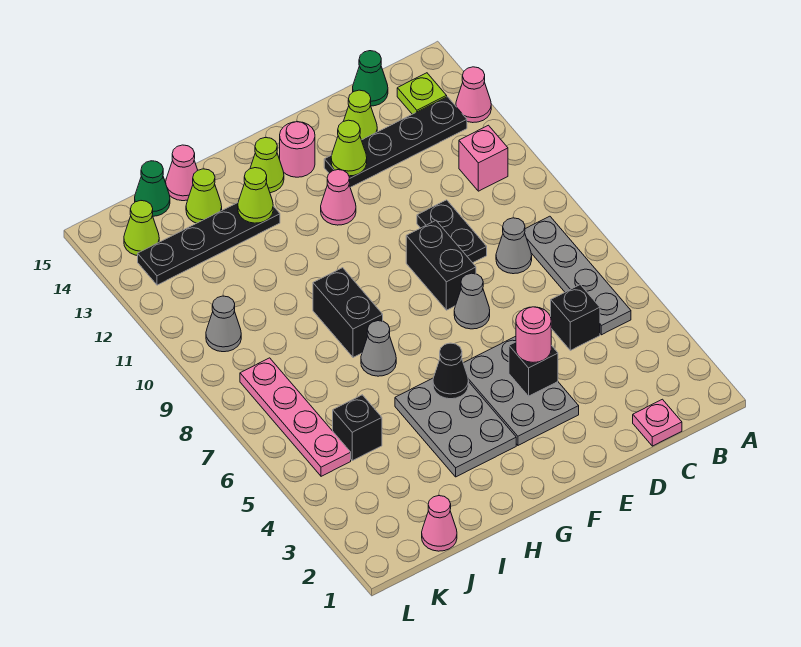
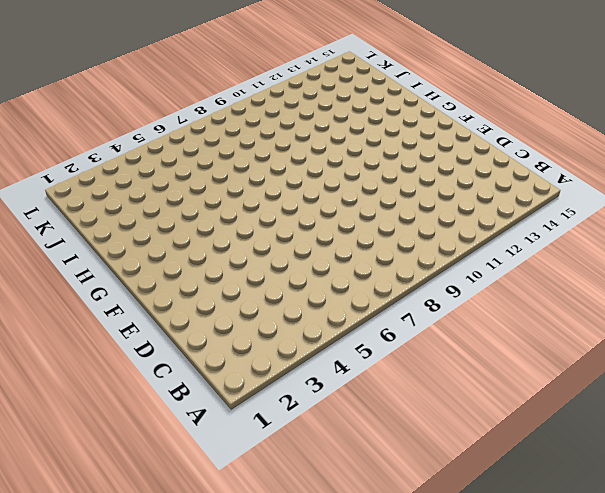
none -> pink 1x1 cone [456,67,491,123]
none -> grey 1x4 plate [525,216,631,335]
none -> pink 1x1 brick [459,125,508,191]
none -> black 1x4 plate [324,97,467,187]

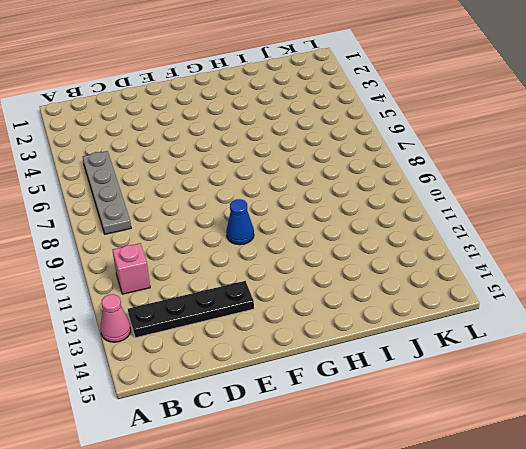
blue 1x1 cone [226,199,254,245] -> none
none -> lime 1x1 plate [397,73,447,114]
none -> pink 1x1 plate [633,399,682,446]
none -> black 1x1 brick [551,285,600,350]
none -> grey 1x1 cone [496,218,532,274]

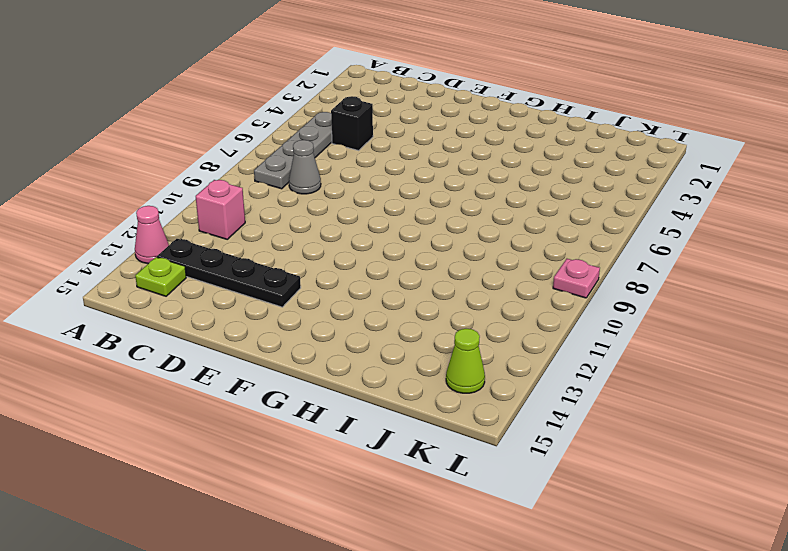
pink 1x1 plate [553,259,600,298] -> pink 1x1 plate moved to [633,399,682,446]
none -> green 1x1 cone [353,51,388,106]
none -> black 1x2 plate [417,200,487,263]
none -> lime 1x1 cone [344,90,377,140]
none -> grey 2x3 plate [463,336,579,445]

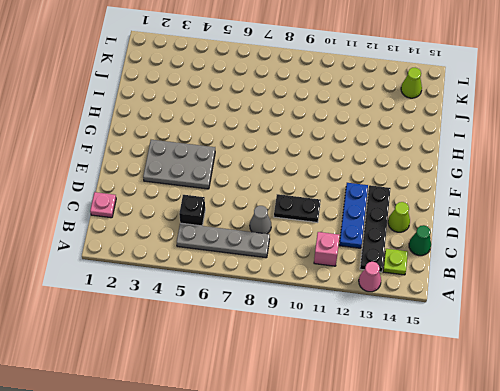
blue 1x3 plate [339,183,368,248] -> none
none -> grey 1x1 cone [454,273,490,329]
none -> black 1x2 brick [406,220,476,310]
none -> pink 1x1 cone [321,170,356,225]
none -> pink 1x1 round brick [280,122,315,177]

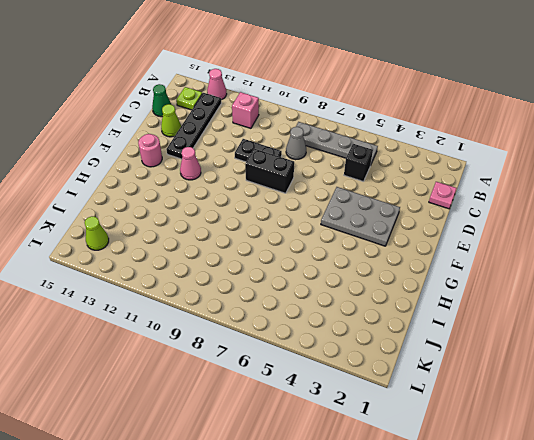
none -> grey 1x1 cone [454,273,490,329]
none -> grey 2x3 plate [395,378,516,477]
none -> lime 1x1 cone [250,137,284,193]
none -> grey 1x1 cone [361,321,396,376]

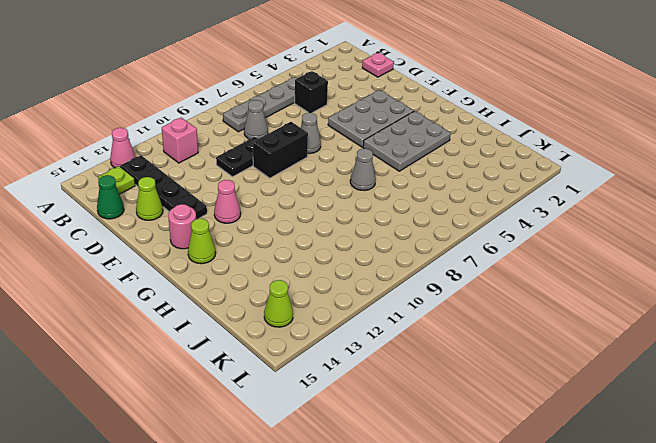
none -> black 1x2 brick [313,268,383,357]
none -> black 1x4 plate [138,203,280,285]
none -> lime 1x1 cone [186,169,222,223]
none -> pink 1x1 cone [166,145,198,201]

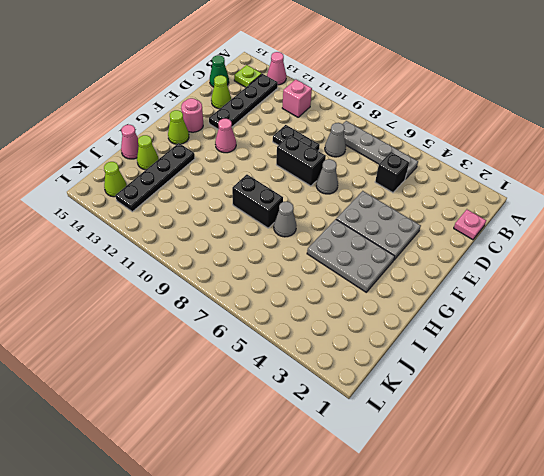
none -> pink 1x1 cone [422,496,457,551]
none -> black 1x1 brick [333,395,382,461]
none -> green 1x1 cone [135,161,170,216]
none -> pink 1x4 plate [240,358,351,476]

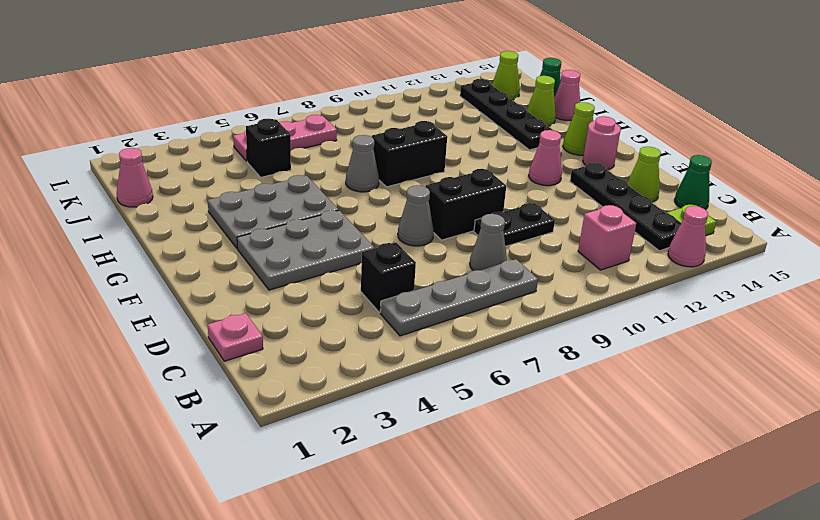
pink 1x3 plate [233,115,337,161] -> pink 1x4 plate [240,358,351,476]
none -> grey 1x1 cone [206,296,241,352]
none -> black 1x1 brick [509,342,558,396]
none -> lime 1x1 cone [331,120,367,176]
none -> black 1x1 cone [433,343,469,399]

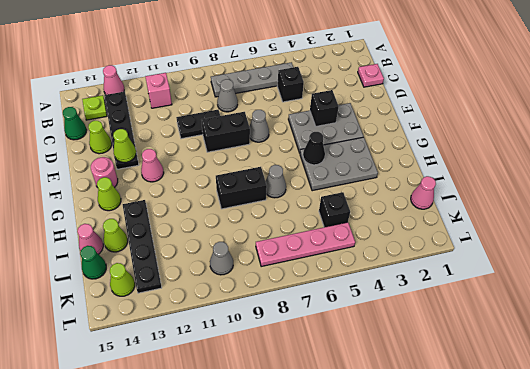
none -> lime 1x1 cone [238,168,273,223]
none -> pink 1x1 round brick [516,307,551,362]

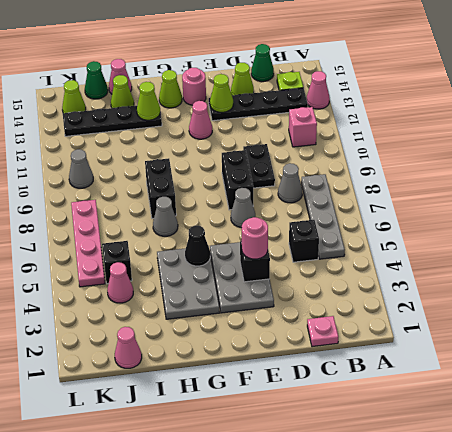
pink 1x1 cone [107,262,133,303] -> none

